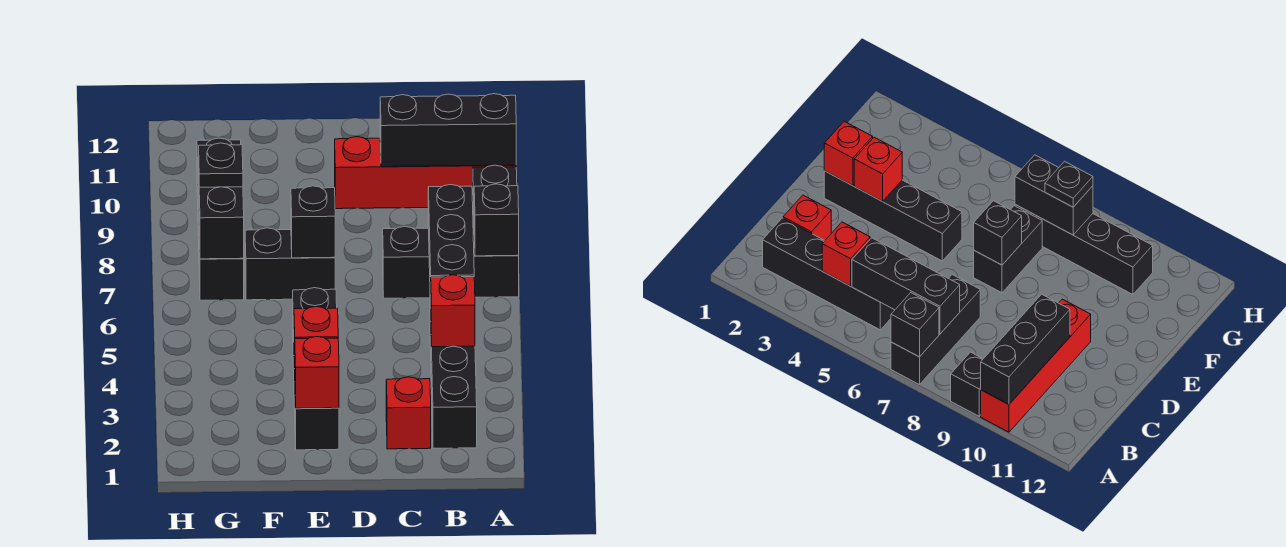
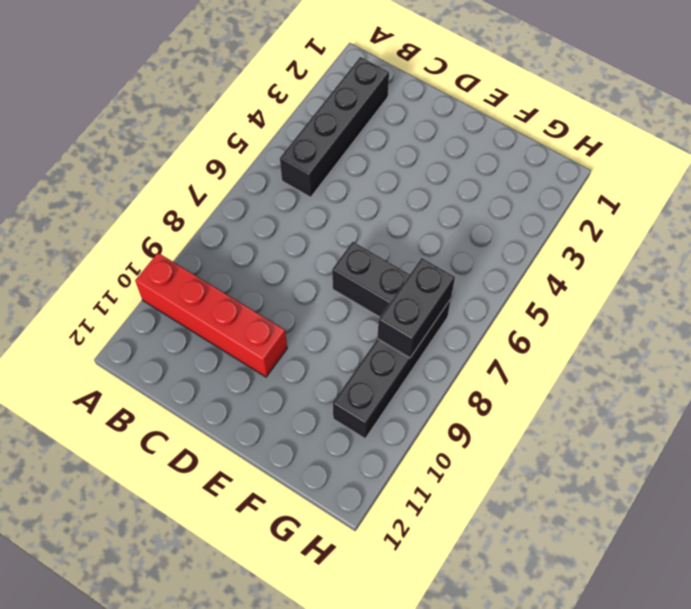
none -> black 1x3 brick [383,226,519,298]
none -> black 1x1 brick [473,165,517,227]
none -> red 1x1 brick [386,377,431,449]

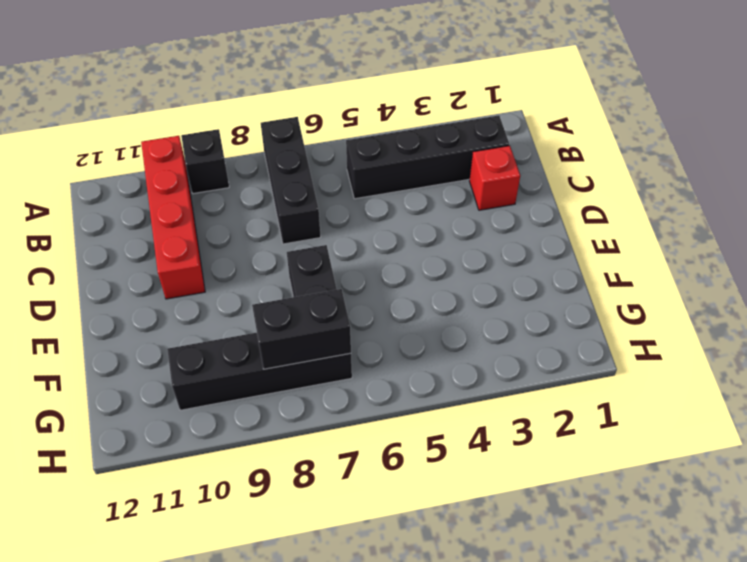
none -> black 1x4 brick [293,288,339,450]
none -> black 1x1 brick [474,184,519,256]
none -> black 1x3 brick [380,94,516,167]

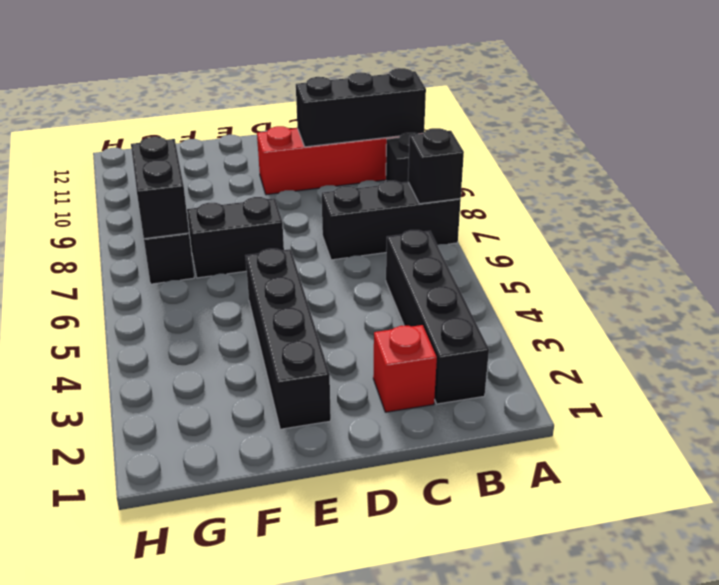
none -> red 1x1 brick [431,275,475,347]
none -> black 1x3 brick [428,185,474,308]
none -> red 1x1 brick [295,337,339,408]

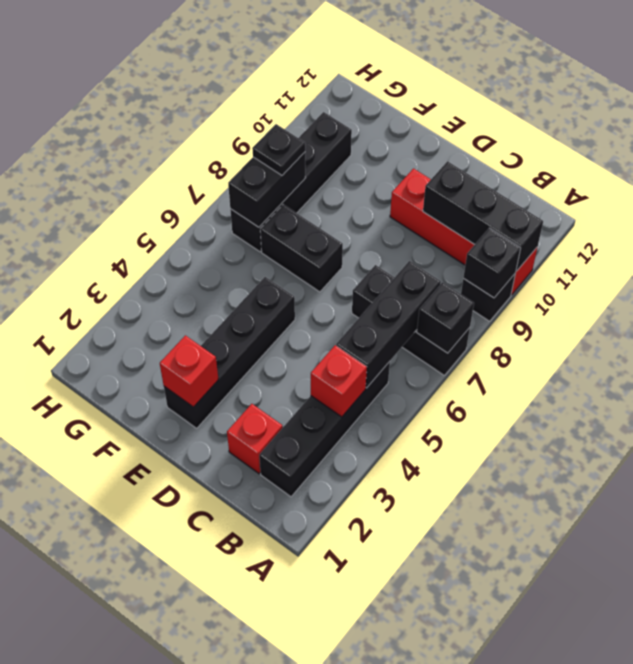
black 1x1 brick [463,228,521,298] -> black 1x1 brick moved to [291,186,335,258]
none -> red 1x1 brick [294,306,338,368]

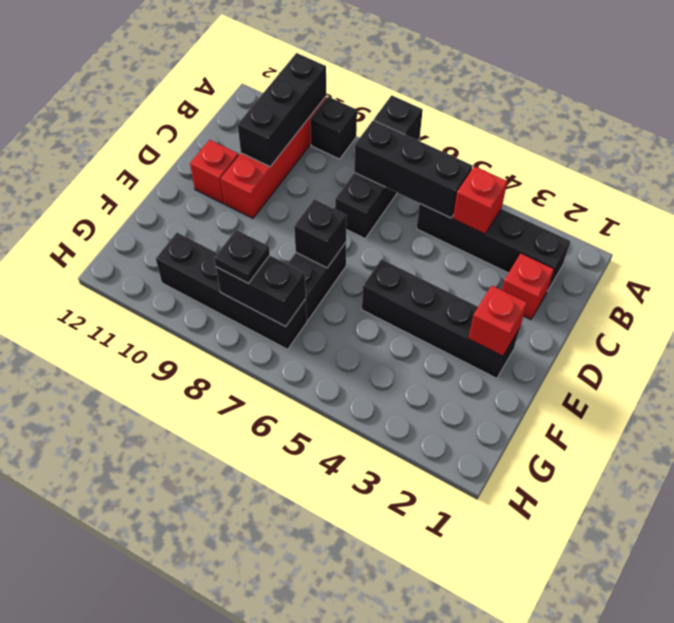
red 1x1 brick [190,140,239,203] -> red 1x1 brick moved to [294,306,338,368]

